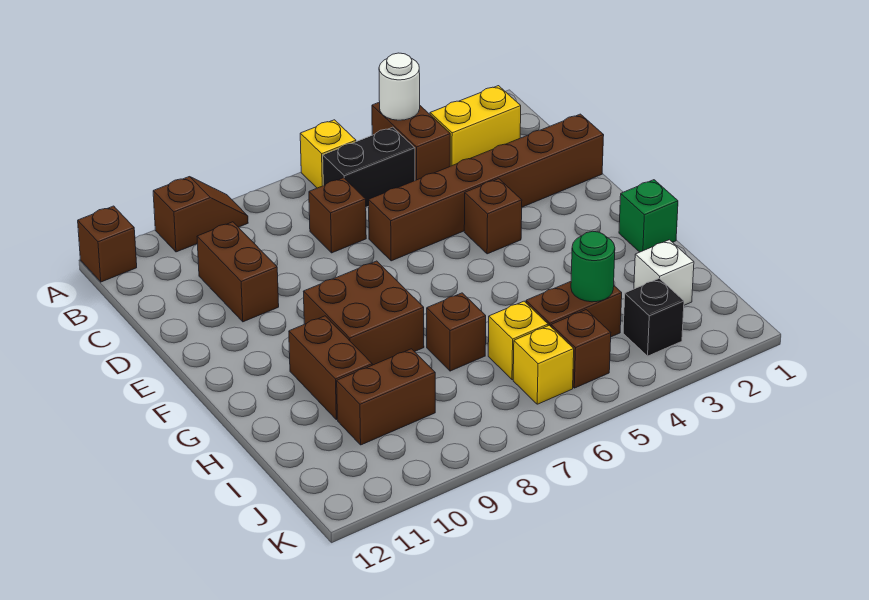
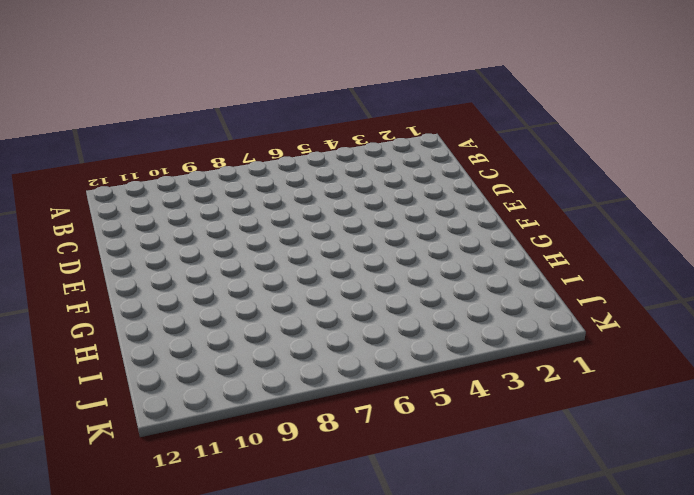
none -> brown 1x2 brick [372,102,450,180]
none -> yellow 1x1 brick [300,120,356,188]
none -> brown 1x2 slope [153,177,248,252]

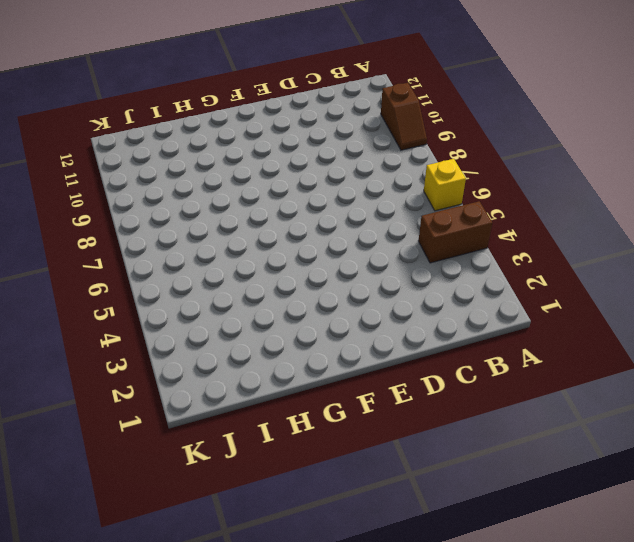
none -> brown 1x1 brick [78,206,137,282]
none -> yellow 1x2 brick [430,86,521,166]
none -> black 1x2 brick [323,127,415,207]

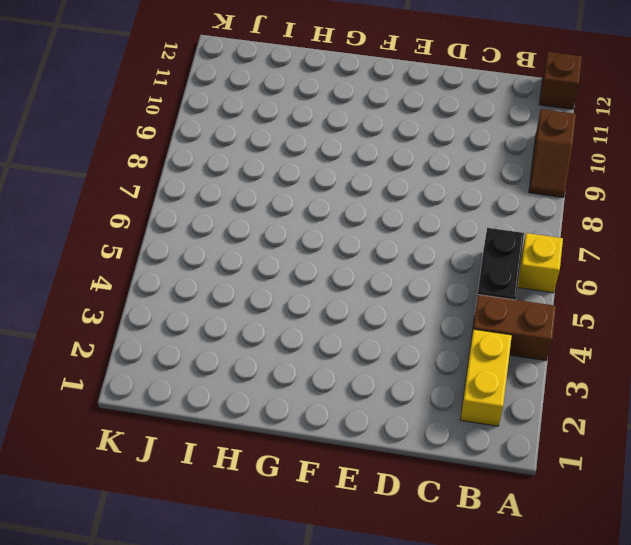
none -> brown 1x1 brick [309,178,366,253]
none -> brown 1x2 brick [197,222,279,322]
none -> brown 1x6 brick [369,114,604,261]

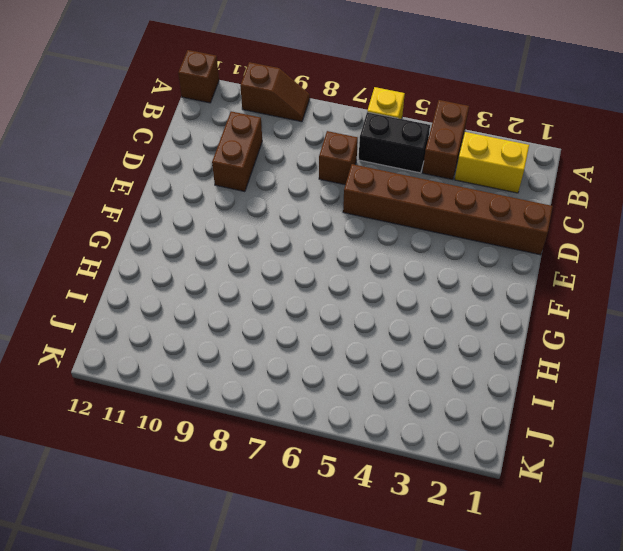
none -> brown 1x1 brick [464,179,522,254]
none -> brown 2x2 brick [303,261,424,365]
none -> green 1x1 brick [619,180,678,252]

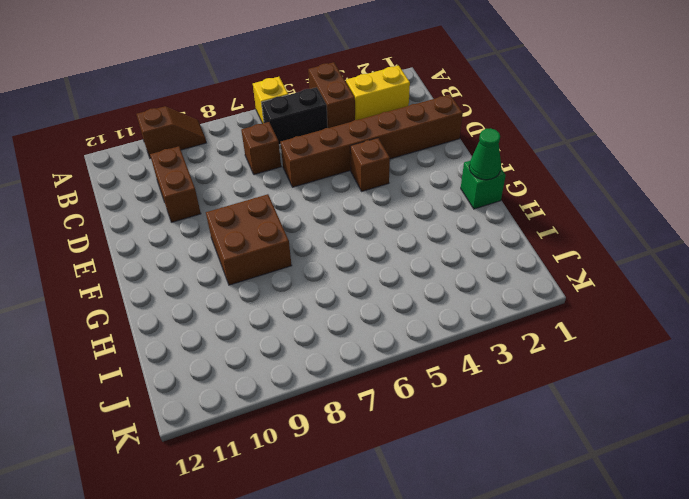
green 1x1 cone [469,128,501,180] -> none
none -> brown 1x1 brick [78,206,137,282]
none -> brown 1x2 brick [289,316,372,420]
none -> brown 1x1 brick [427,293,486,371]

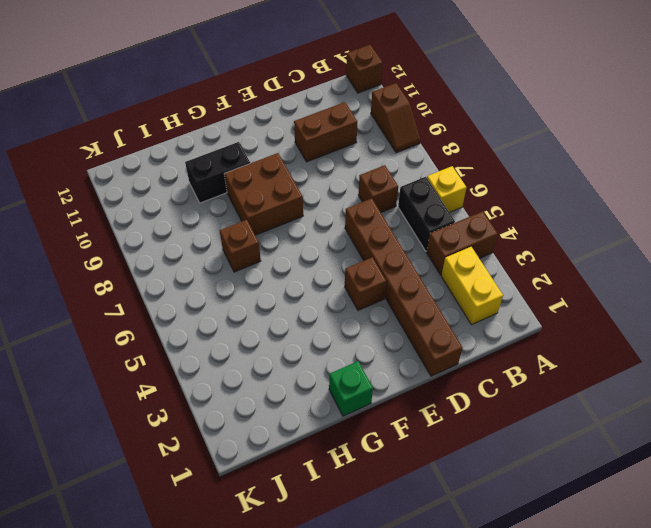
black 1x2 brick [185,142,250,203] -> brown 1x2 brick [289,316,372,420]
none -> white 1x1 brick [634,240,694,305]
none -> brown 1x2 brick [526,282,622,337]
none -> yellow 1x1 brick [488,301,548,380]

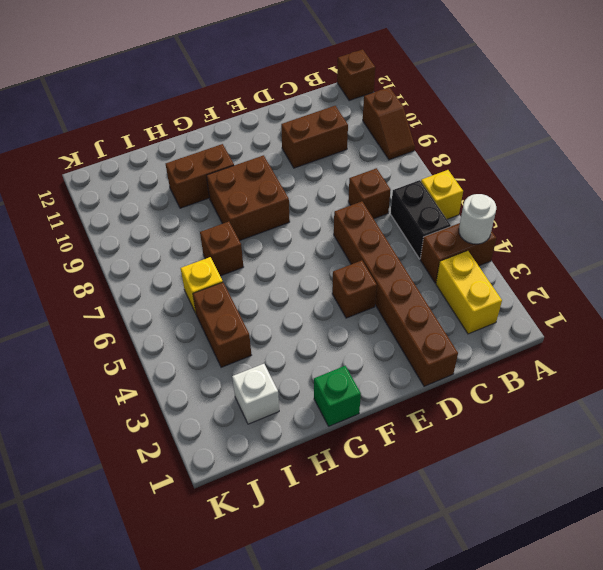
none -> brown 1x2 brick [337,349,435,445]
none -> black 1x1 brick [623,278,684,356]
none -> brown 1x1 brick [551,310,611,388]

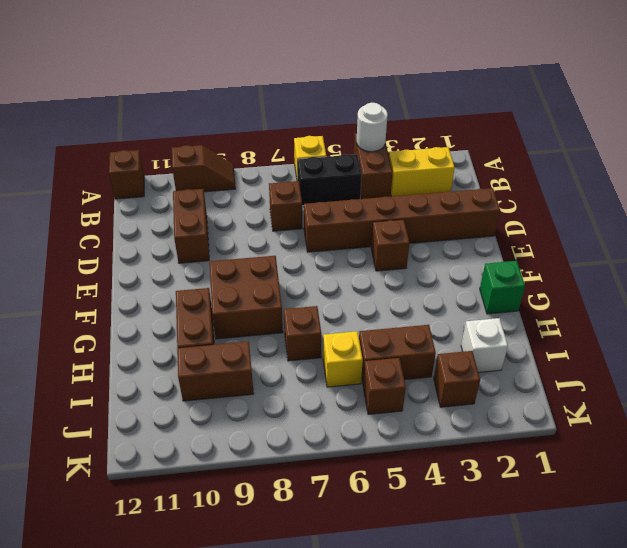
brown 1x1 brick [434,351,480,407] -> black 1x1 brick [623,278,684,356]
none -> yellow 1x1 brick [513,325,574,404]
none -> green 1x1 round brick [571,231,615,302]

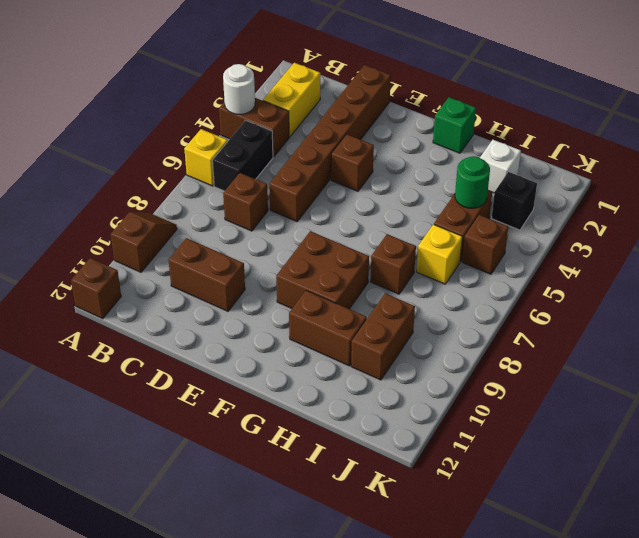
none -> yellow 1x1 brick [513,325,574,404]

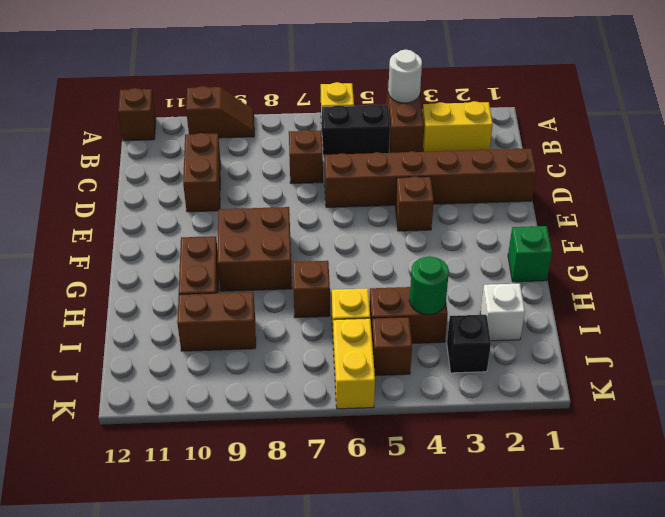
yellow 1x2 brick [333,318,375,409] -> yellow 1x1 brick [513,325,574,404]

